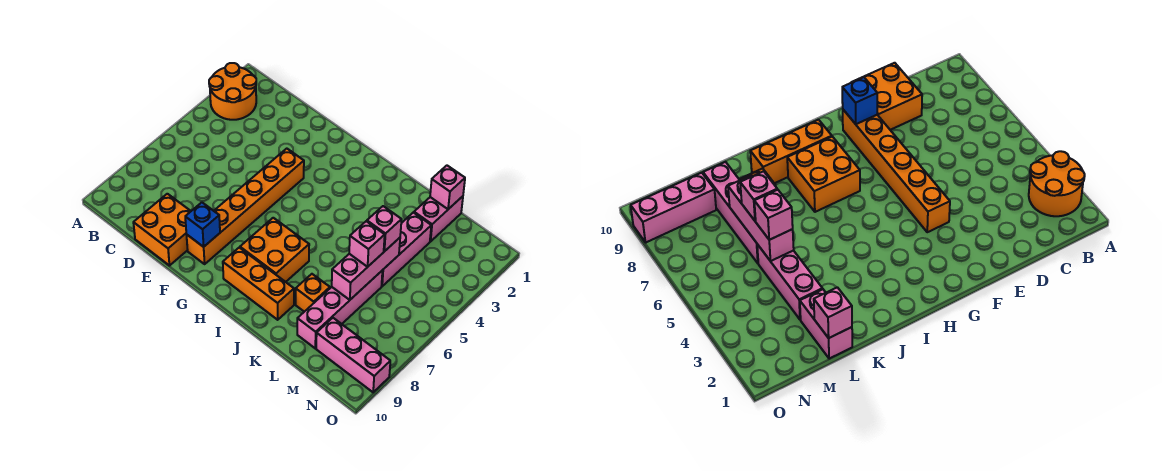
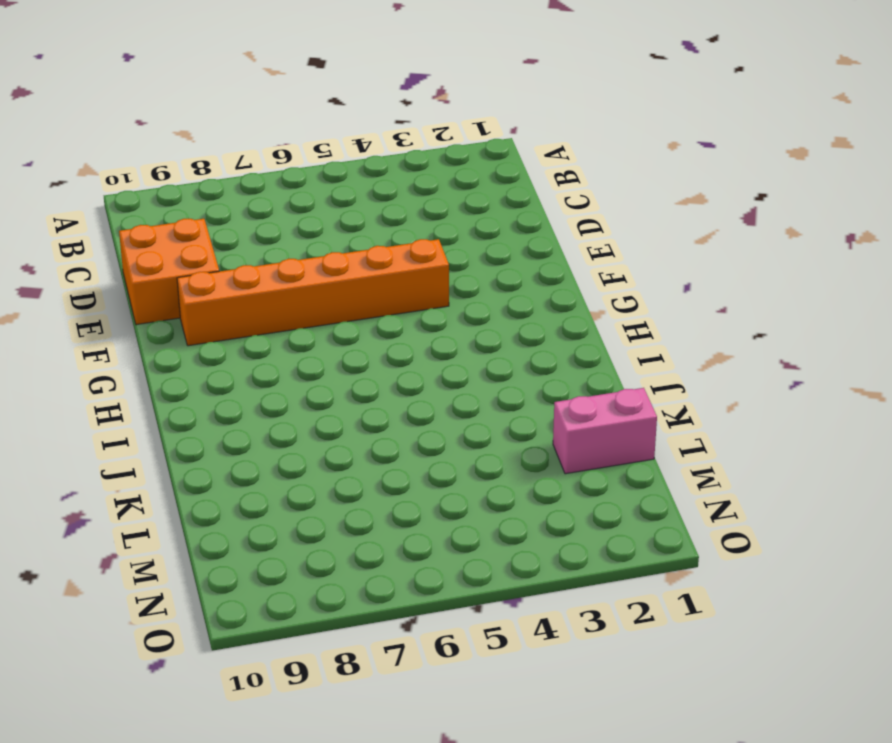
none -> orange 2x2 round brick [209,63,256,120]
none -> orange 2x2 brick [240,218,309,282]
none -> orange 1x3 brick [223,248,294,320]

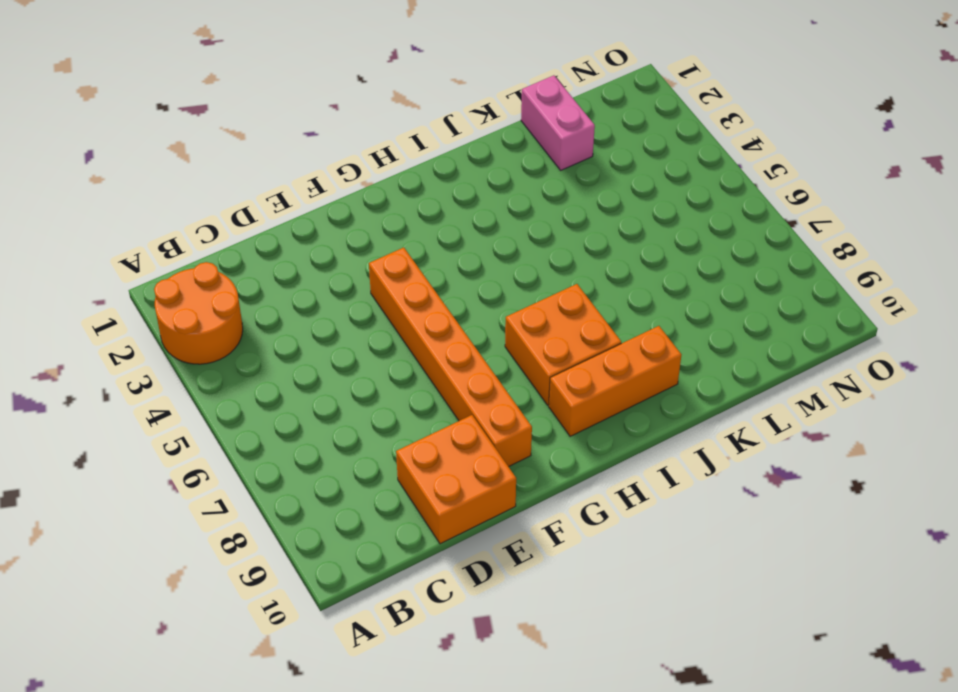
none -> orange 1x1 brick [296,274,330,312]
none -> pink 1x3 brick [382,212,431,286]
none -> pink 1x4 brick [297,271,382,348]

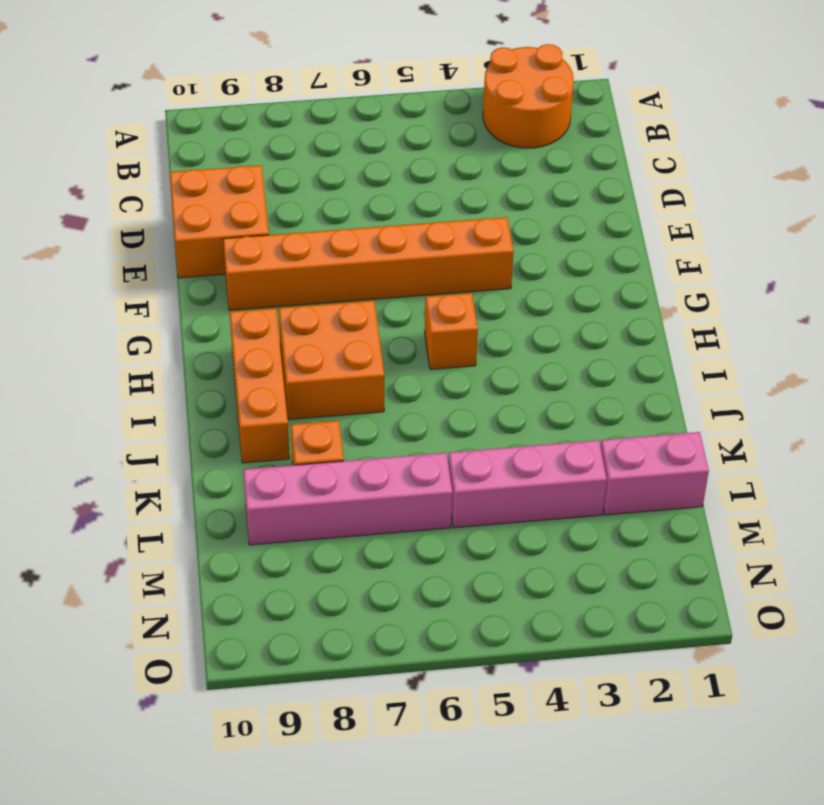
orange 1x1 brick [425,293,478,369] -> none
none -> pink 1x3 brick [316,318,390,392]
none -> blue 1x1 brick [185,202,220,247]
none -> pink 1x1 brick [430,166,465,209]

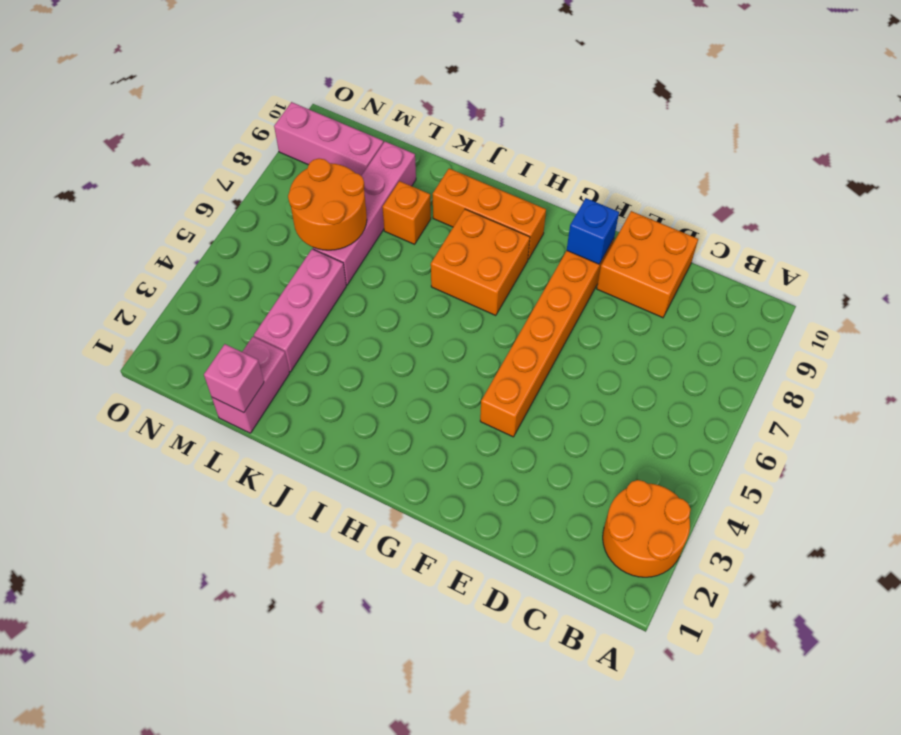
orange 2x2 round brick [288,158,367,250] -> pink 1x3 brick [332,238,400,300]
none -> pink 1x1 brick [367,206,402,252]
none -> pink 1x1 brick [349,221,385,267]

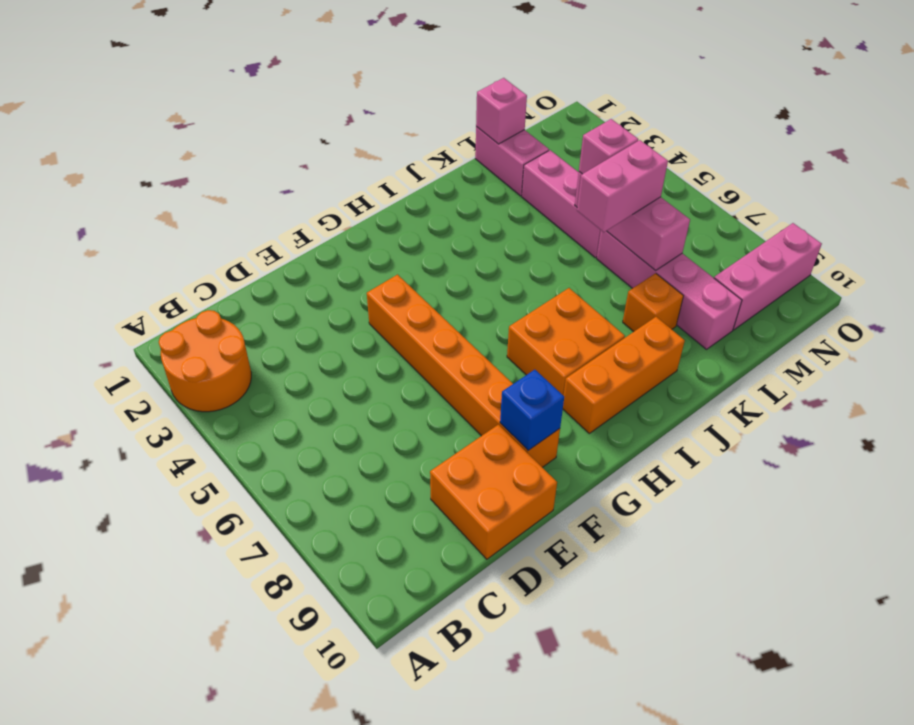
pink 1x2 brick [577,140,668,232] -> pink 1x1 brick [349,221,385,267]

